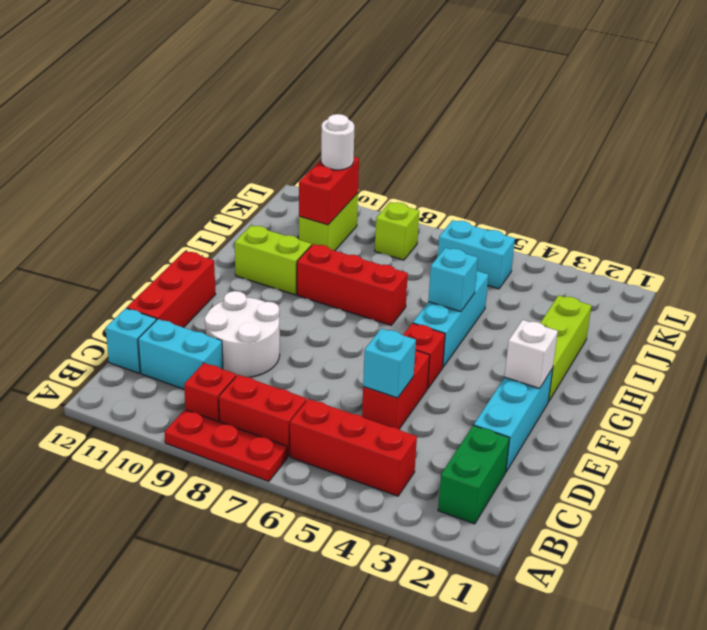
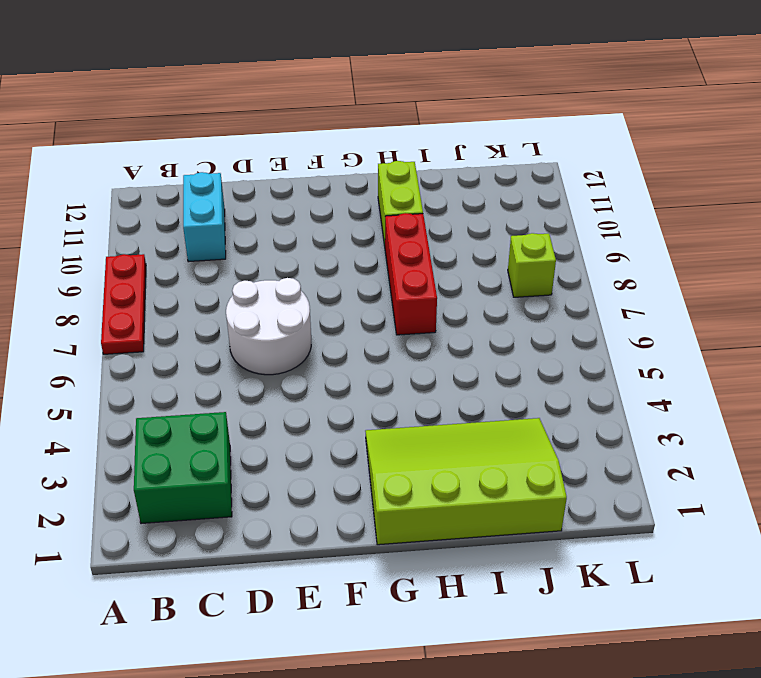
green 2x2 brick [134,412,232,524] -> green 1x2 brick [438,425,510,524]
white 2x2 round brick [226,278,311,375] -> white 2x2 round brick moved to [205,291,280,377]
lime 3x4 slope [365,418,567,545] -> lime 1x3 brick [540,295,592,402]
none -> red 1x3 brick [290,399,417,496]
none -> red 1x2 brick [219,375,307,456]
none -> red 1x1 brick [184,363,236,422]

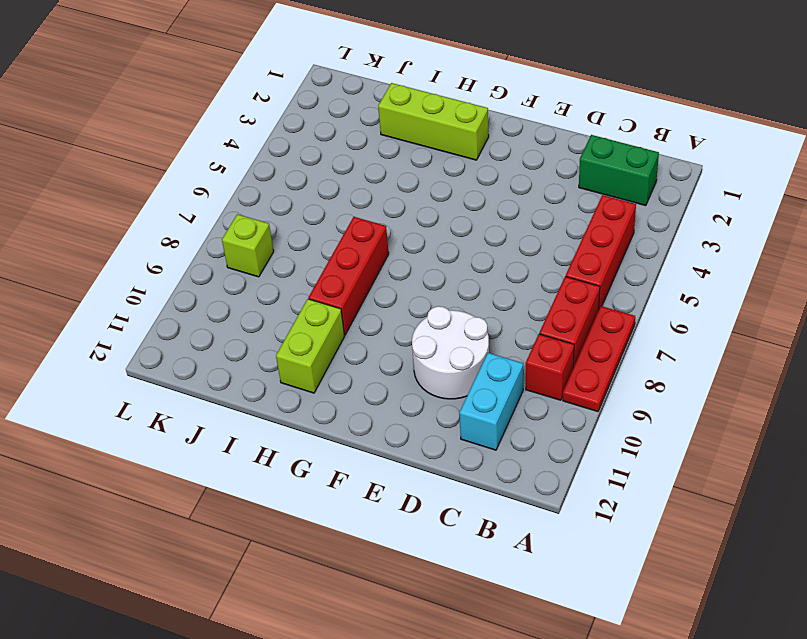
none -> cyan 1x1 brick [106,308,156,373]
none -> cyan 1x3 brick [474,368,553,472]
none -> red 1x2 brick [362,350,430,429]

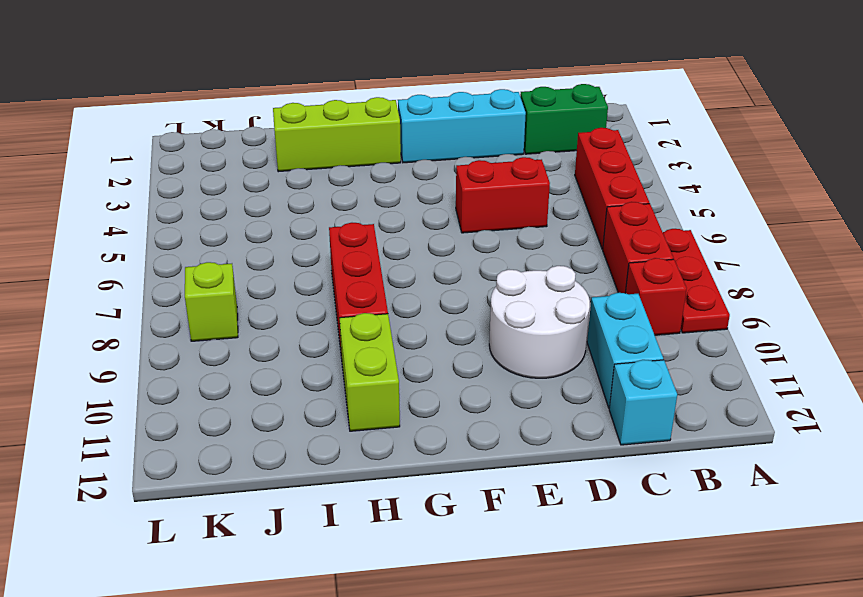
none -> red 1x3 brick [127,251,216,328]
none -> red 1x1 brick [403,323,445,389]
none -> cyan 1x3 brick [413,271,488,367]

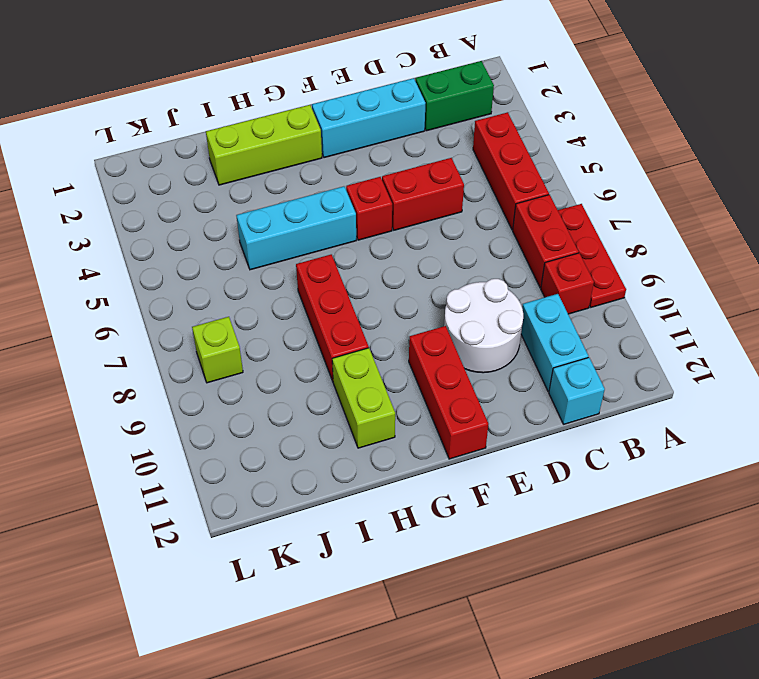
red 1x3 brick [409,326,488,459] -> red 1x3 brick turned to [127,251,216,328]
none -> lime 1x2 brick [299,193,358,251]
none -> cyan 1x2 brick [438,220,515,289]
none -> cyan 1x1 brick [363,328,416,398]

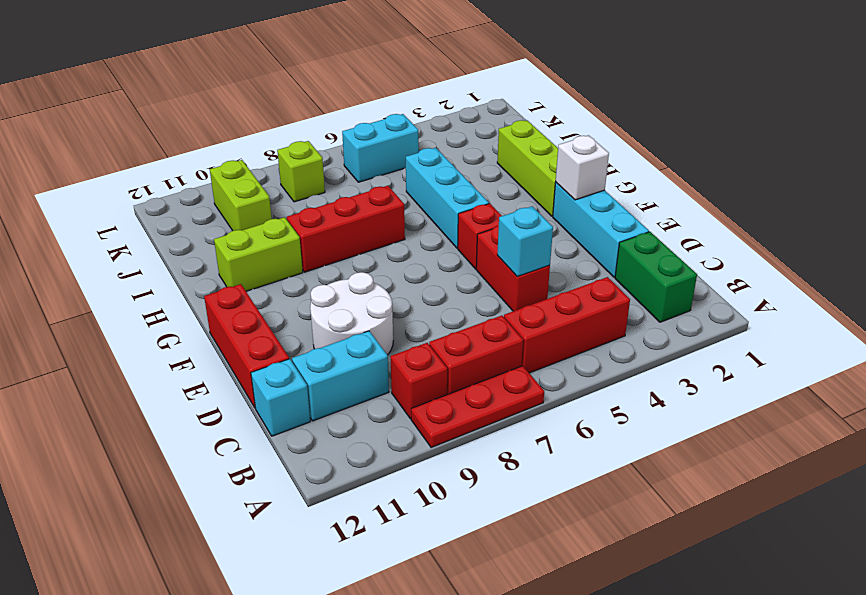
none -> cyan 1x1 brick [428,248,478,312]
none -> red 1x2 brick [299,157,359,225]
none -> white 1x1 round brick [321,114,354,170]

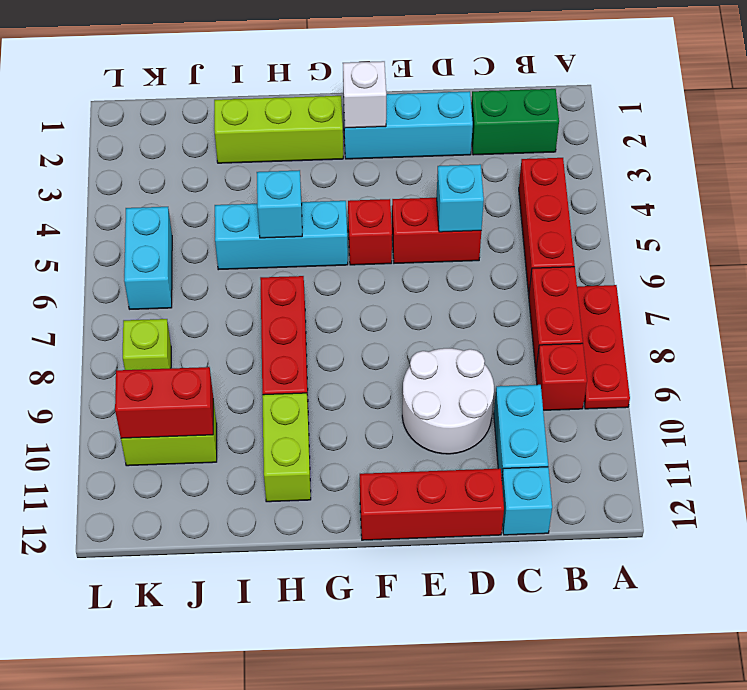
none -> white 1x1 round brick [321,114,354,170]

